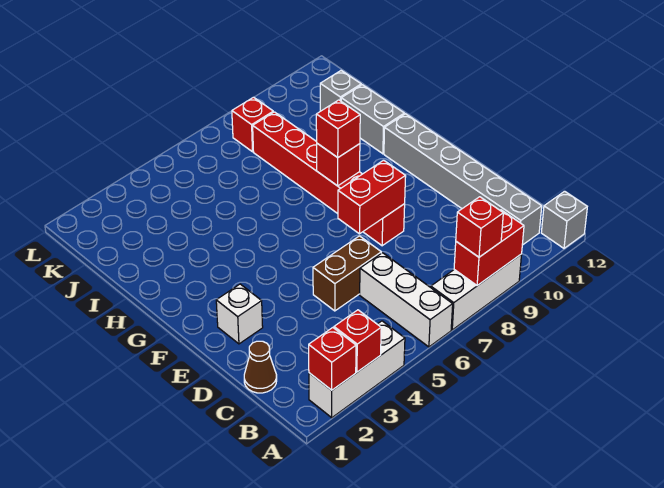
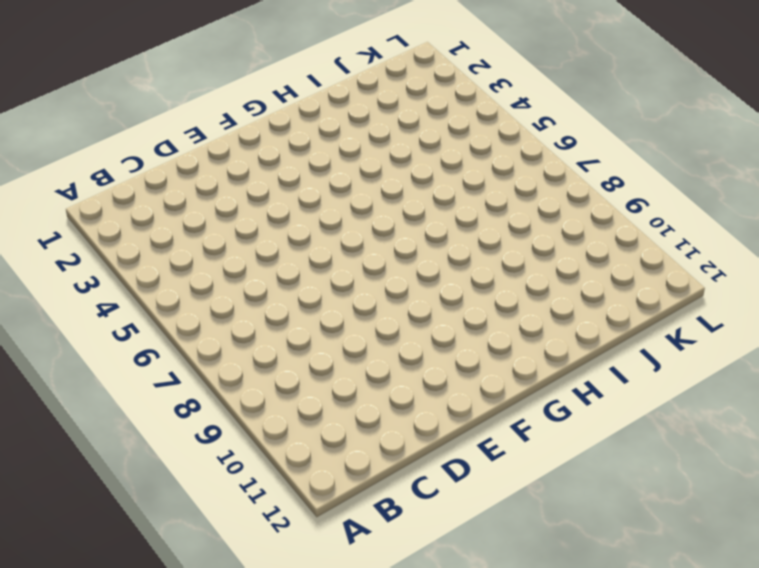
none -> white 1x3 brick [309,321,405,418]
none -> white 1x3 brick [360,253,453,347]
none -> white 1x3 brick [431,254,522,330]

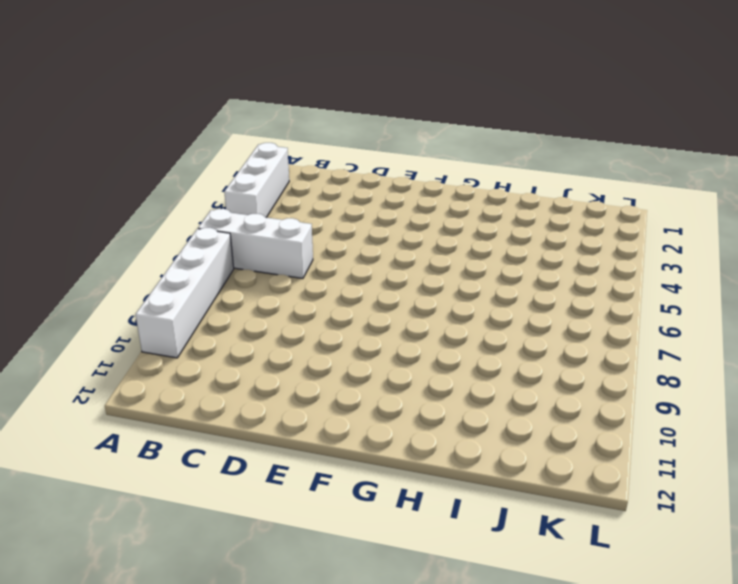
white 1x4 brick [135,228,234,358] -> white 1x3 brick [431,254,522,330]
none -> grey 1x1 brick [541,191,587,248]
none -> grey 1x6 brick [384,114,542,245]
none -> brown 1x1 cone [244,341,277,393]

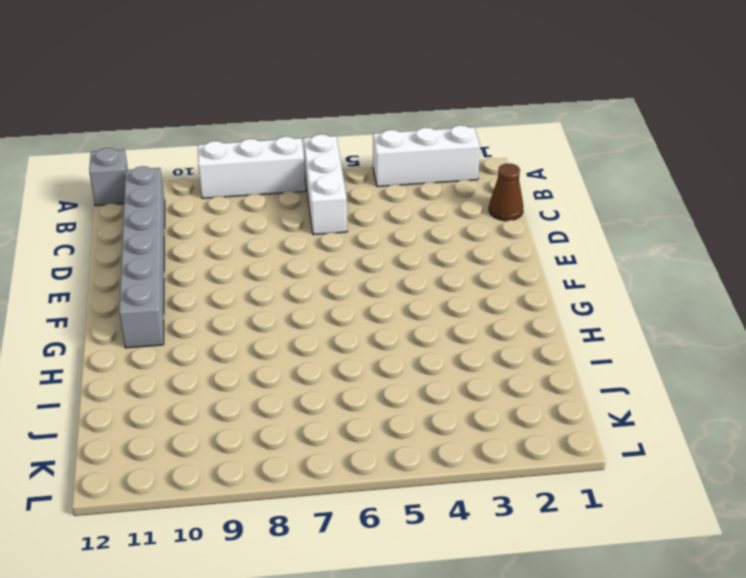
none -> brown 1x2 brick [313,236,381,311]
none -> white 1x1 brick [216,284,263,344]
none -> red 1x6 brick [253,112,405,246]

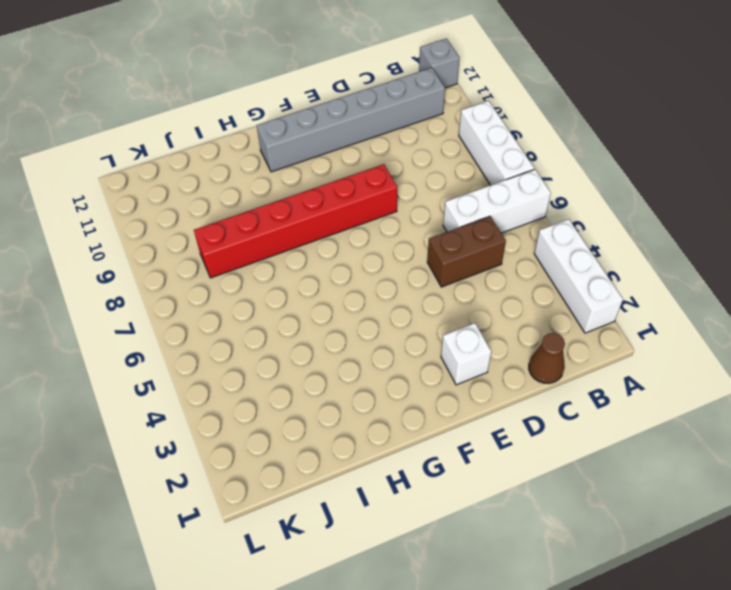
brown 1x2 brick [427,216,506,287] -> brown 1x2 brick turned to [313,236,381,311]
none -> grey 1x2 brick [341,85,404,154]
none -> grey 1x1 brick [320,71,361,111]
none -> red 1x1 brick [232,97,273,152]

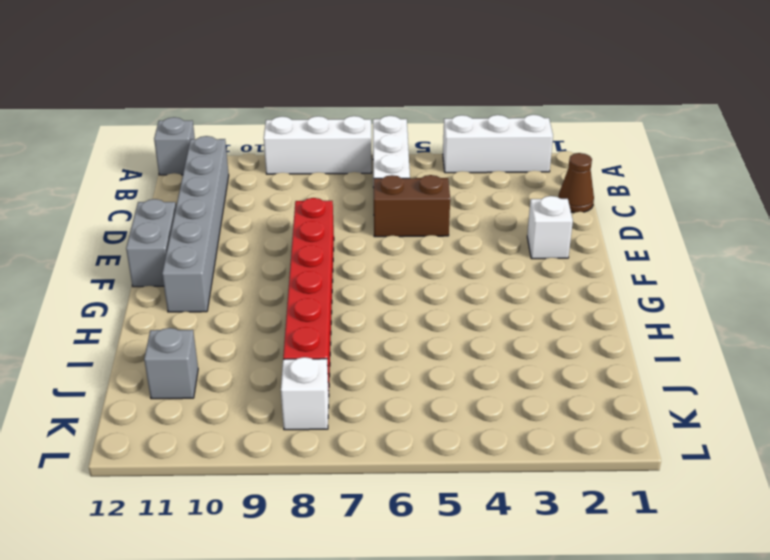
grey 1x2 brick [126,199,176,287] -> grey 1x2 brick moved to [341,85,404,154]
white 1x1 brick [281,357,329,430] -> red 1x1 brick [232,97,273,152]
none -> red 1x1 brick [309,328,356,390]
none -> red 1x1 brick [334,310,381,372]
none -> red 1x2 brick [454,210,524,285]

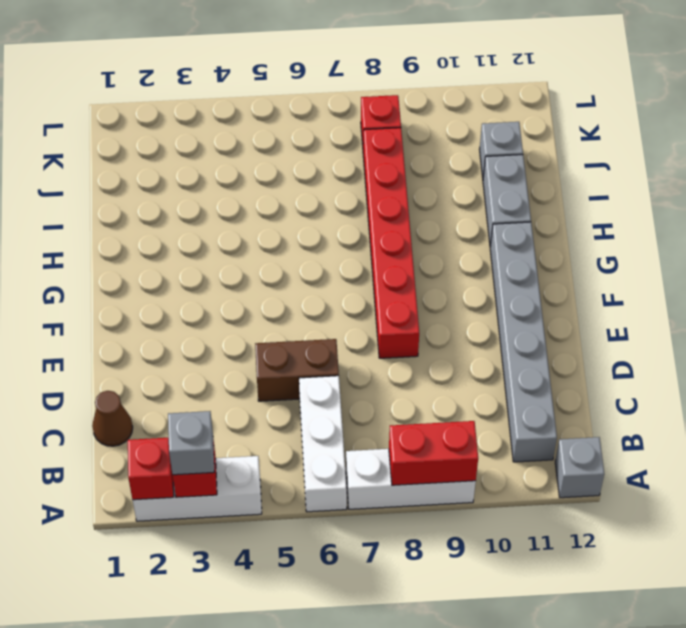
grey 1x1 brick [168,411,214,475] -> none
none -> white 1x1 brick [216,284,263,344]
none -> red 1x2 brick [338,160,406,234]
none -> red 1x1 brick [317,143,360,186]

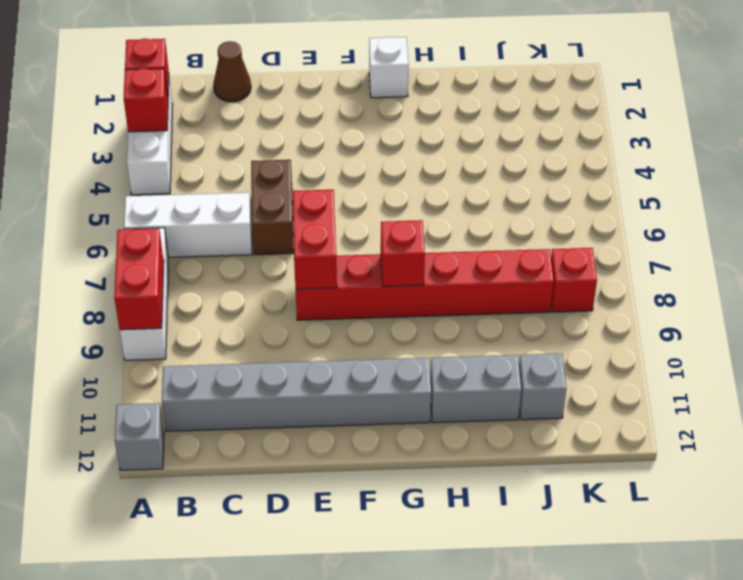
white 1x1 brick [369,37,409,98] -> white 1x1 brick moved to [216,284,263,344]
none -> red 1x1 brick [456,197,503,257]
none -> red 1x1 brick [316,100,360,157]

